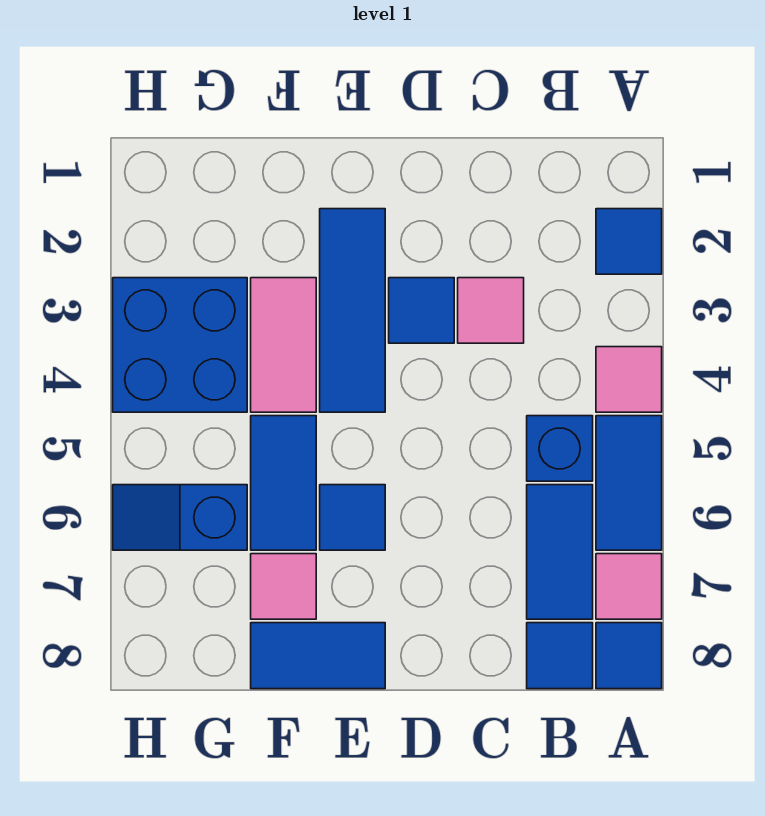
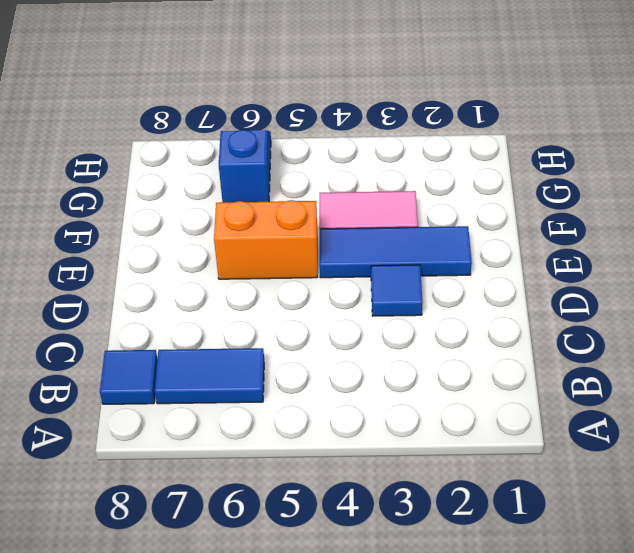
orange 1x2 brick [214,200,318,279] -> blue 1x1 tile [320,485,385,550]
none -> blue 1x1 tile [596,209,662,274]
none -> pink 1x1 tile [596,347,662,412]
none -> blue 1x2 tile [596,416,662,550]

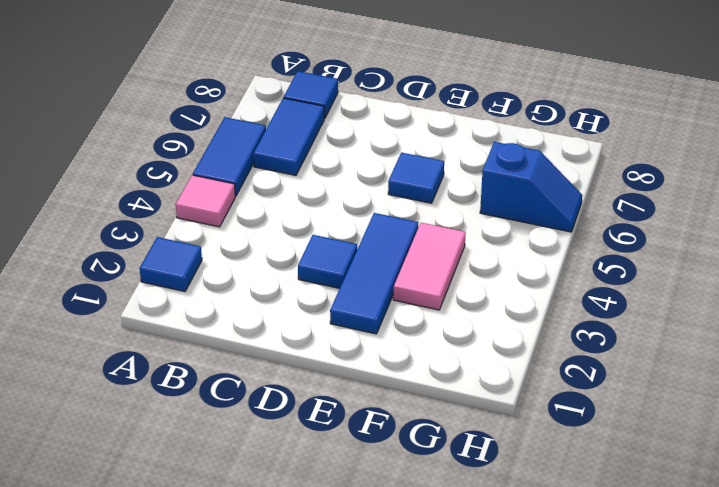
none -> pink 1x1 tile [596,554,662,619]
none -> blue 1x1 tile [596,623,662,689]
none -> blue 1x1 brick [527,416,593,481]

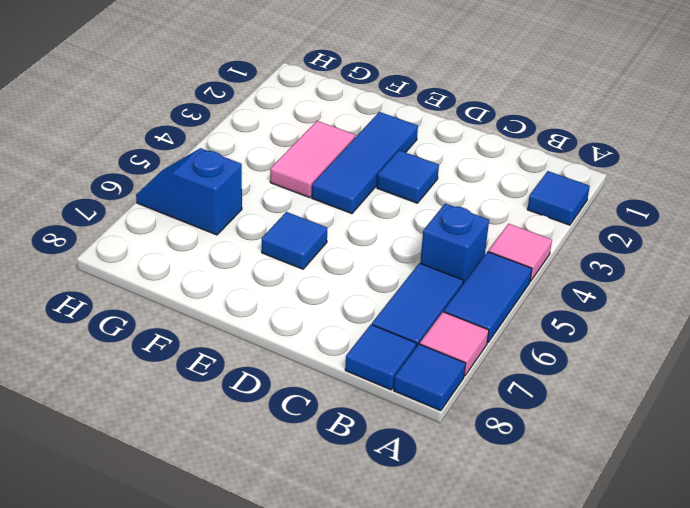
none -> pink 1x1 tile [458,278,524,343]
none -> blue 1x2 tile [251,623,385,689]
none -> blue 1x2 tile [251,416,316,550]

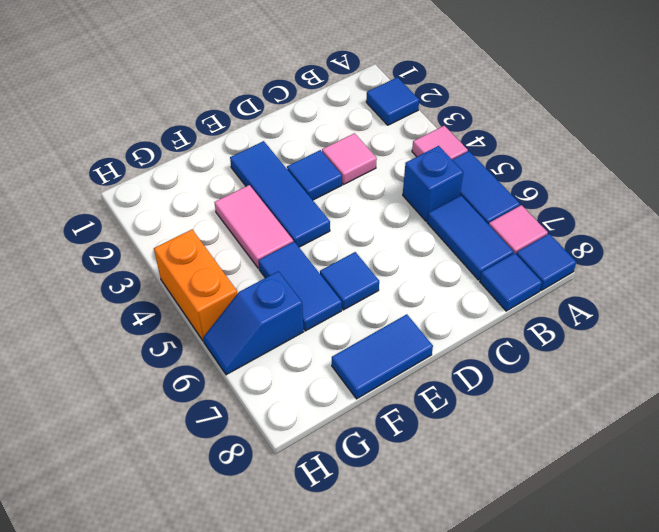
orange 1x2 brick [154,230,237,341] -> blue 2x2 brick [113,278,247,412]
none -> pink 1x1 tile [251,554,316,619]

